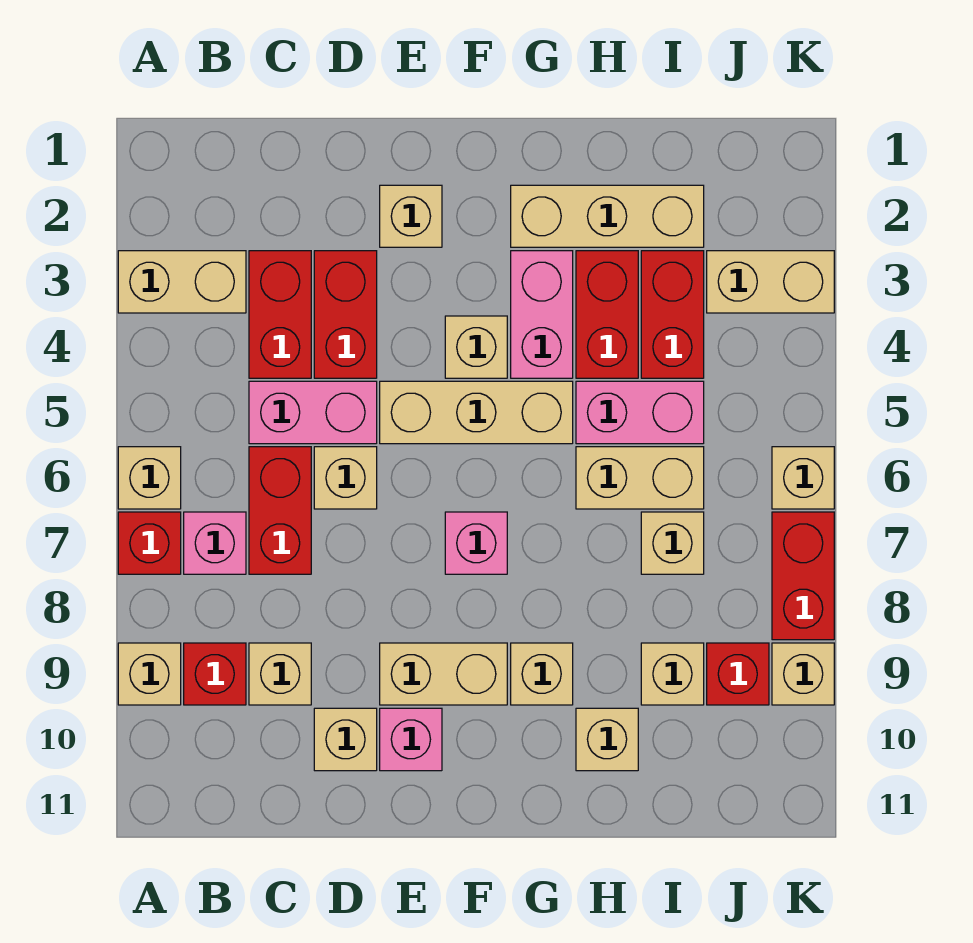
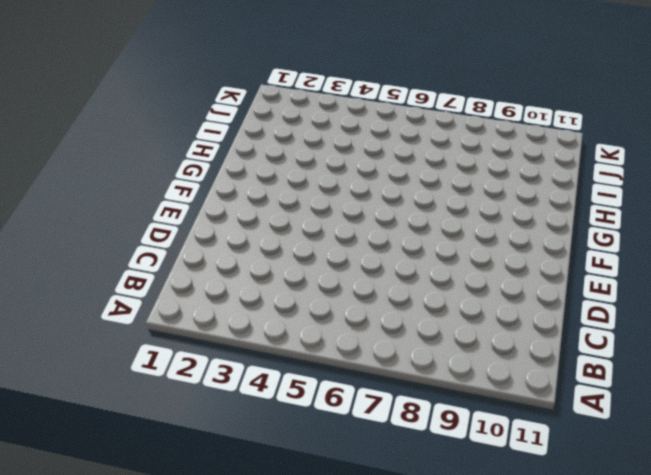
none -> tan 1x2 brick [118,251,246,313]
none -> tan 1x1 brick [118,447,181,509]
none -> red 1x1 brick [118,512,181,574]
none -> tan 1x1 brick [118,643,181,705]

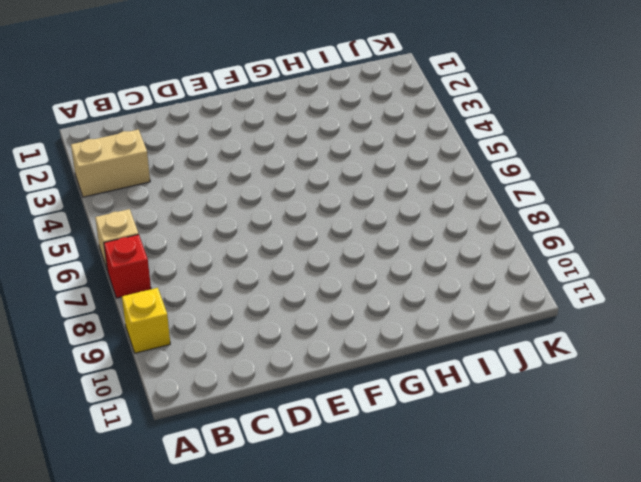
yellow 1x1 brick [122,288,170,353] -> tan 1x1 brick [118,643,181,705]
none -> pink 1x1 brick [184,512,246,574]
none -> red 1x1 brick [184,643,246,705]
none -> red 1x2 brick [249,251,311,378]
none -> pink 1x2 brick [249,381,377,444]

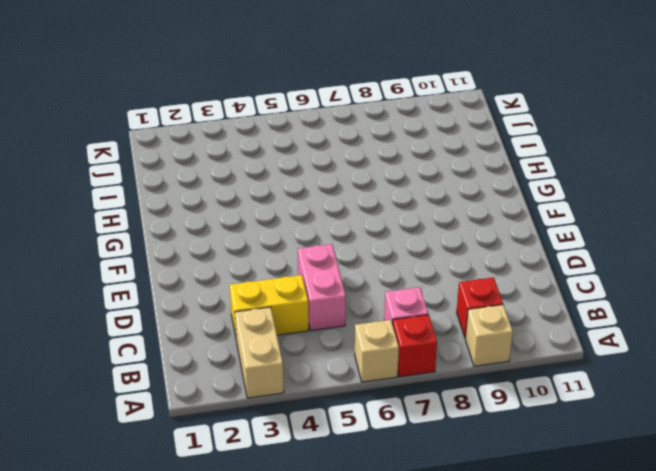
yellow 1x2 brick [230,275,309,336] -> red 1x2 brick [249,251,311,378]
none -> red 1x2 brick [249,447,311,574]
none -> tan 1x1 brick [249,643,311,705]
none -> red 1x2 brick [314,251,377,378]
none -> tan 1x1 brick [314,447,377,509]

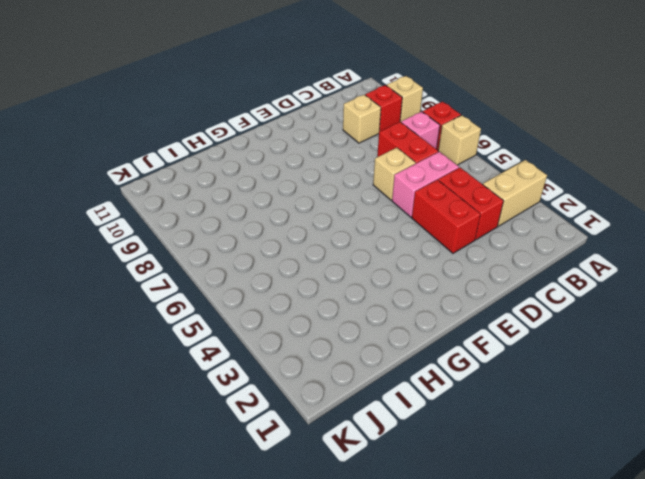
none -> tan 1x1 brick [314,708,377,771]
none -> tan 1x1 brick [380,185,442,247]
none -> tan 1x3 brick [380,381,573,444]
none -> tan 1x2 brick [380,643,507,705]

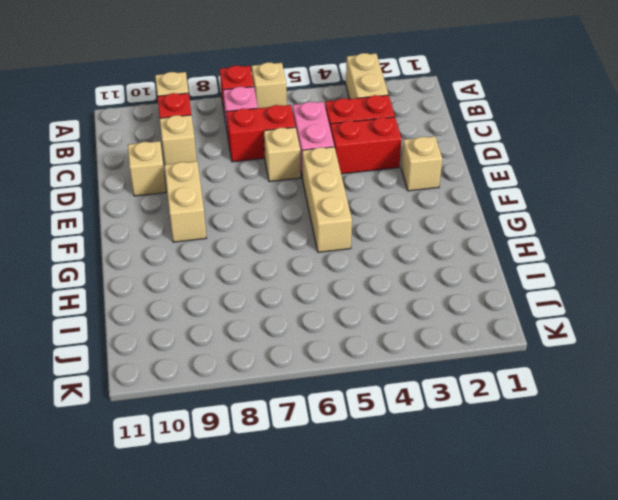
none -> pink 1x1 brick [380,708,442,771]
none -> tan 1x1 brick [445,316,507,378]
none -> pink 1x1 brick [445,512,507,574]
none -> tan 1x3 brick [511,185,704,247]

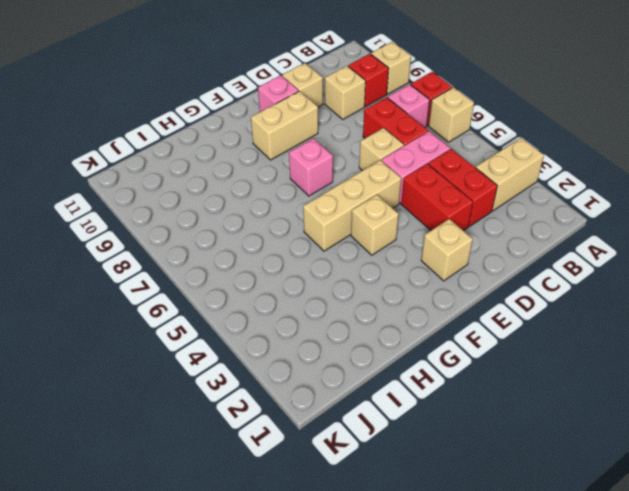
none -> tan 1x3 brick [511,185,704,247]
none -> pink 1x2 brick [511,251,573,378]
none -> tan 1x1 brick [511,643,573,705]
none -> red 1x2 brick [576,251,638,378]

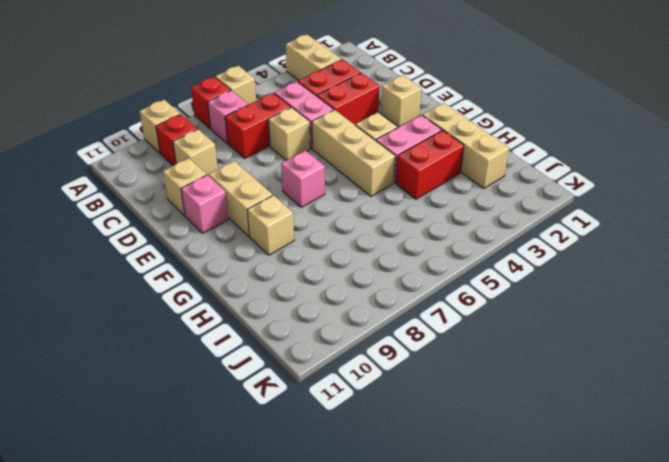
none -> pink 1x2 brick [576,381,704,444]
none -> tan 1x2 brick [576,447,704,509]
none -> tan 1x1 brick [576,708,638,771]
none -> red 1x2 brick [641,251,704,378]

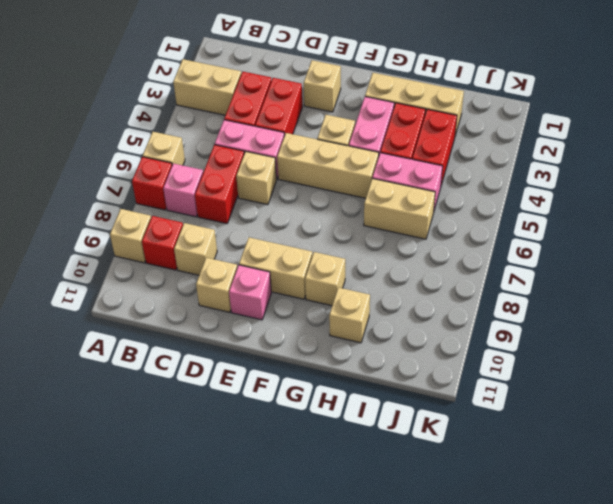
none -> pink 1x1 brick [445,512,507,574]
none -> tan 1x1 brick [641,512,704,574]
none -> tan 1x1 brick [641,643,704,705]
none -> tan 1x2 brick [707,251,834,313]

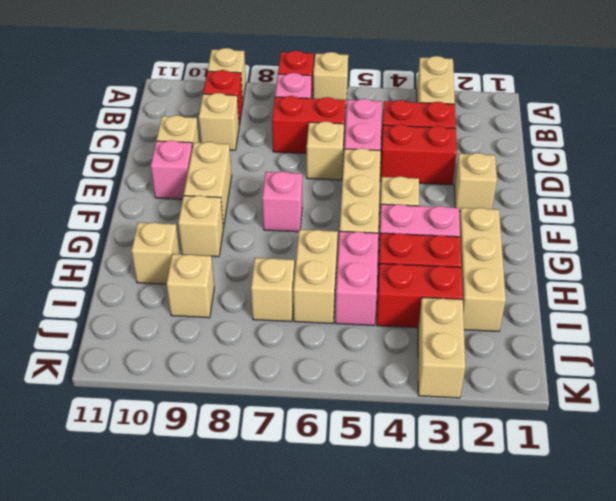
none -> red 1x1 brick [707,643,769,705]
none -> tan 1x1 brick [772,447,834,509]
none -> red 1x2 brick [772,512,834,640]
none -> tan 1x1 brick [772,643,834,705]

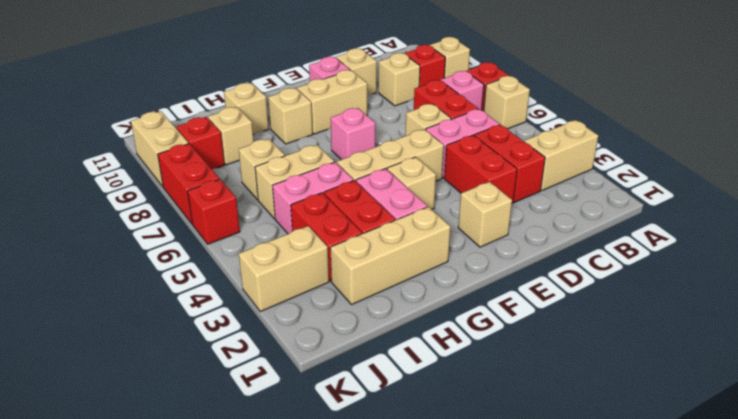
red 1x1 brick [188,179,240,244] -> tan 1x1 brick [772,447,834,509]
tan 1x2 brick [131,111,189,187] -> tan 1x1 brick [772,643,834,705]

